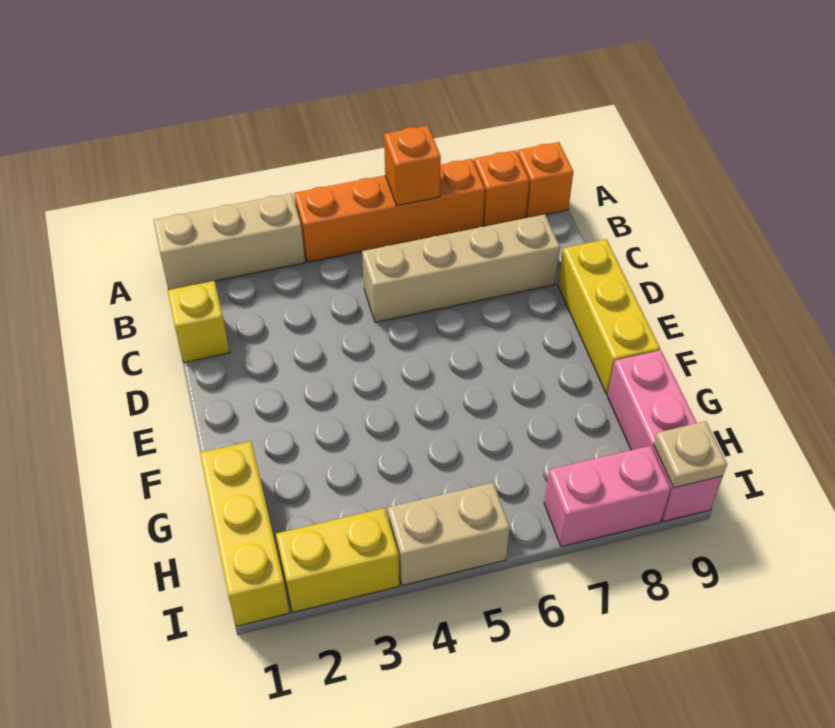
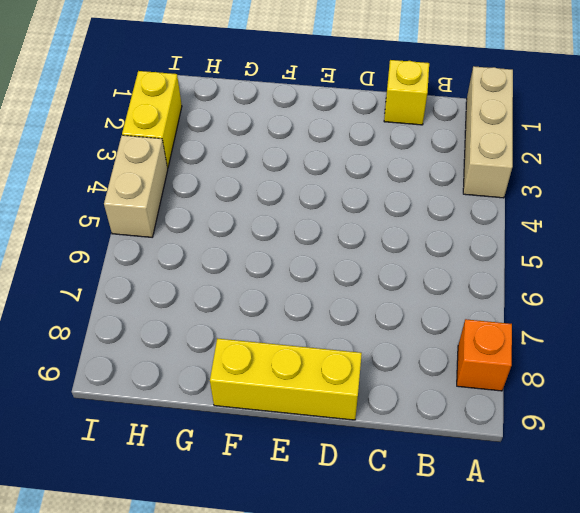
none -> orange 1x4 brick [294,159,485,262]
none -> orange 1x1 brick [518,142,573,217]
none -> tan 1x4 brick [362,214,560,322]

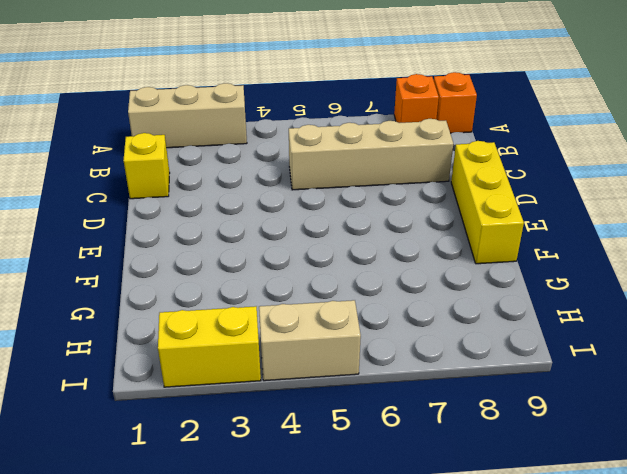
none -> orange 1x4 brick [294,159,485,262]
none -> yellow 1x3 brick [200,441,290,626]
none -> pink 1x3 brick [607,350,723,522]

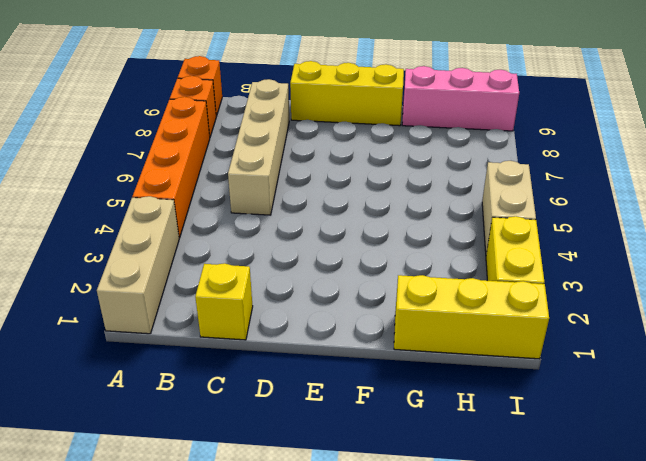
none -> pink 1x2 brick [544,446,671,547]
none -> orange 1x1 brick [384,125,441,206]
none -> tan 1x1 plate [654,421,727,488]

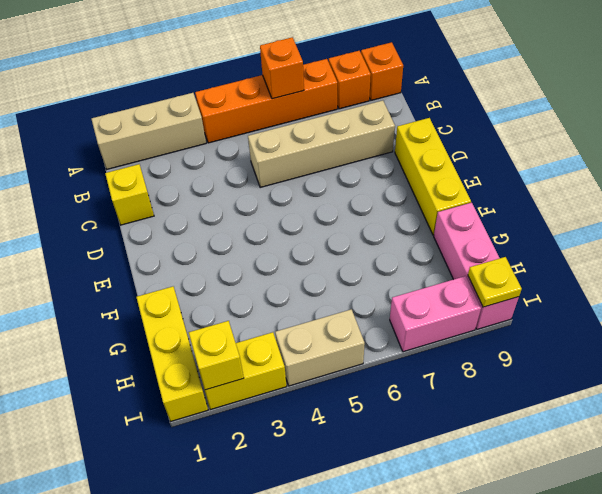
yellow 1x1 brick [189,321,244,390] -> none
yellow 1x1 plate [468,257,522,307] -> tan 1x1 plate [654,421,727,488]

